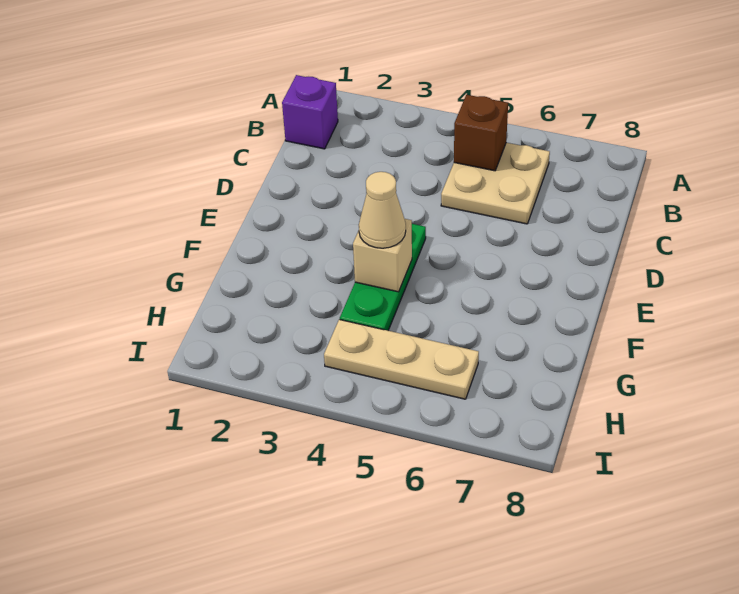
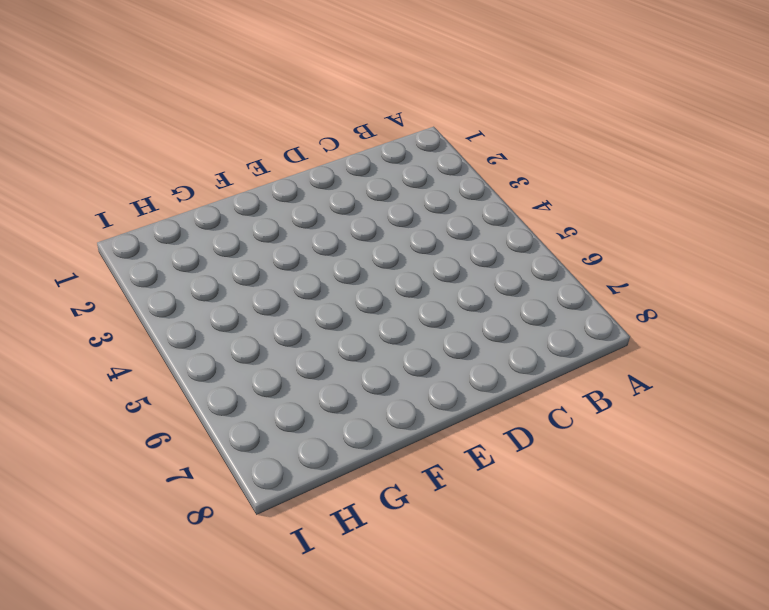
none -> purple 1x1 brick [282,75,338,149]
none -> tan 2x2 plate [441,143,550,224]

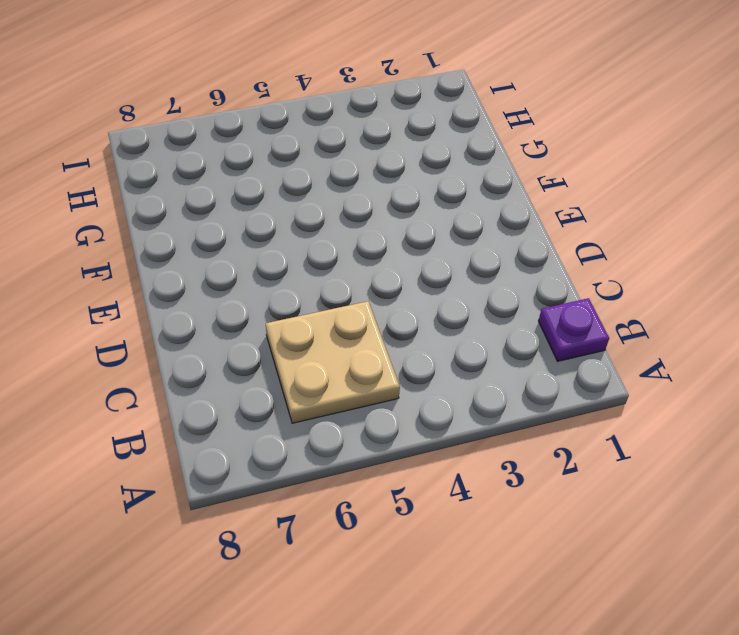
purple 1x1 plate [539,298,609,361] -> purple 1x1 brick [282,75,338,149]
none -> green 1x3 plate [340,224,426,331]
none -> tan 1x3 plate [324,319,479,399]

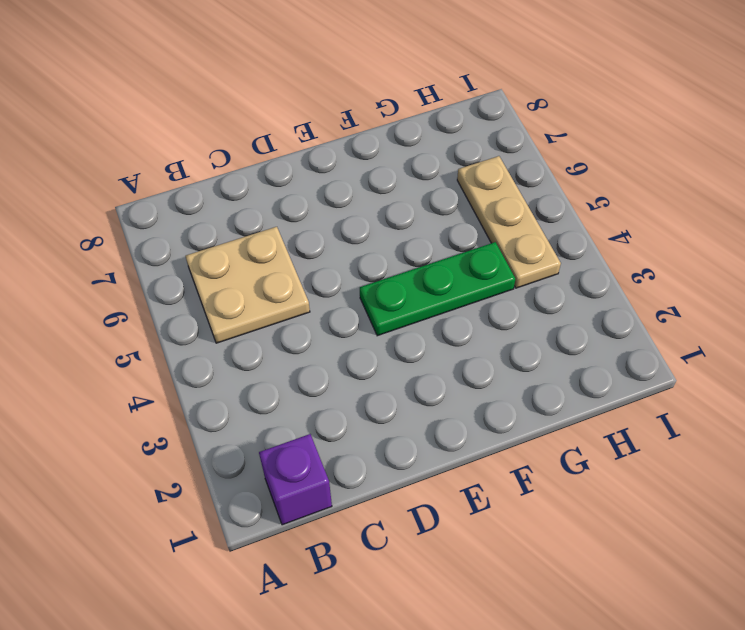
none -> brown 1x1 brick [454,95,508,171]
none -> tan 1x1 brick [353,219,412,292]

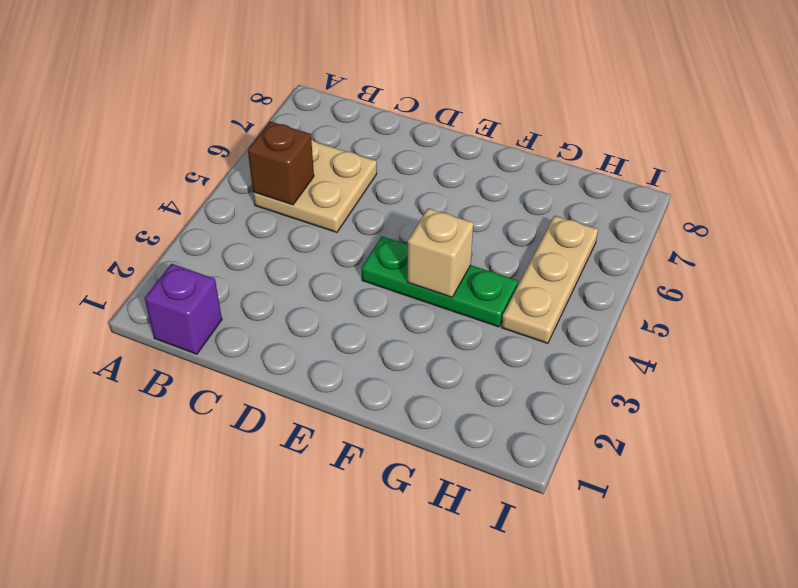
none -> tan 1x1 cone [359,172,406,248]

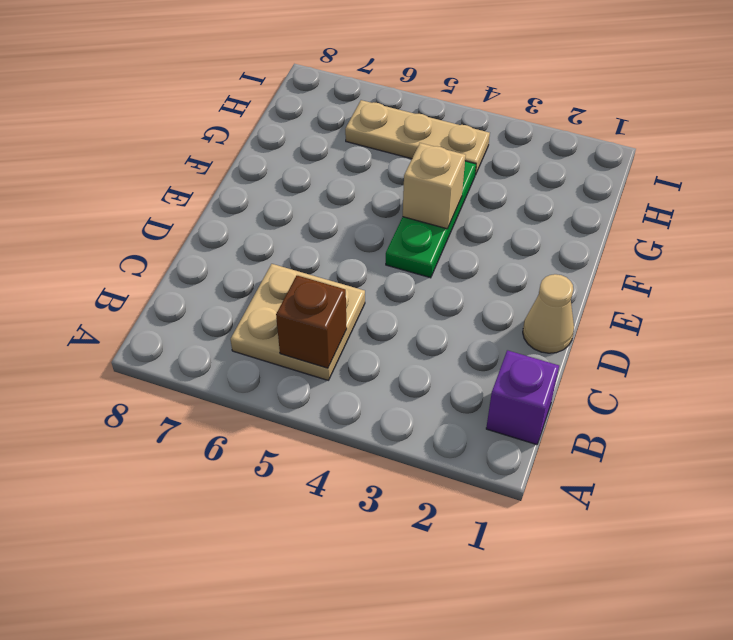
tan 1x1 cone [523,274,574,353] -> tan 1x1 cone moved to [359,172,406,248]

